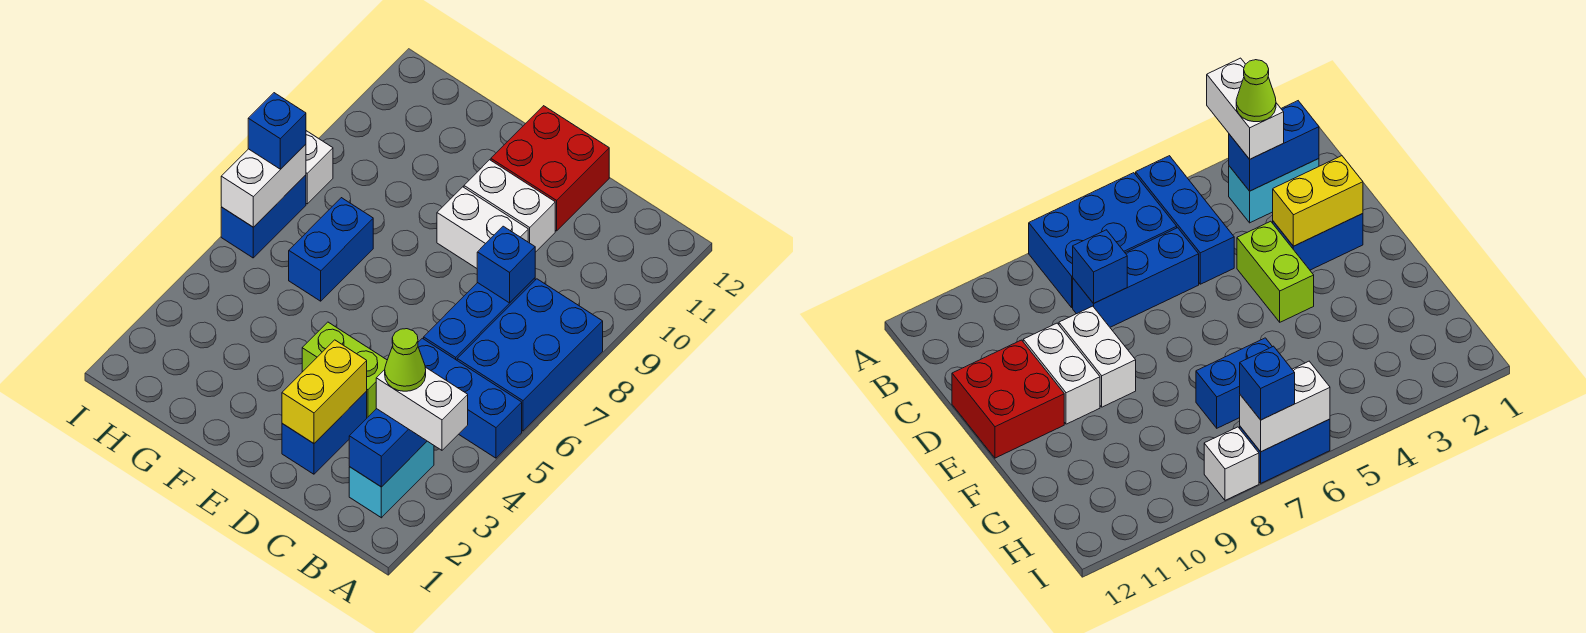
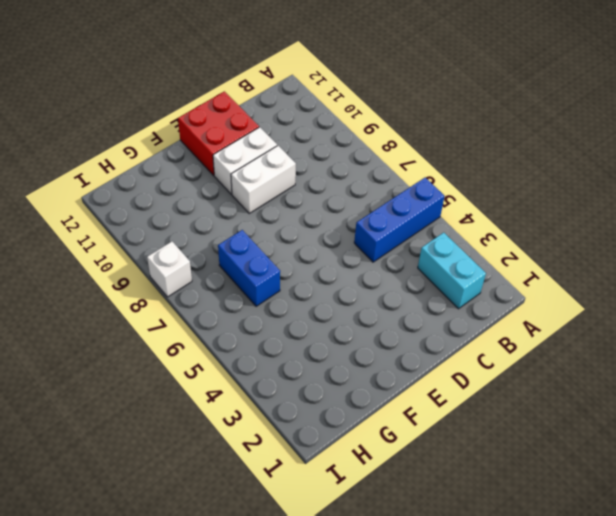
none -> blue 2x3 brick [457,279,603,431]
none -> blue 1x3 brick [424,278,535,360]
none -> blue 1x2 brick [282,391,367,474]

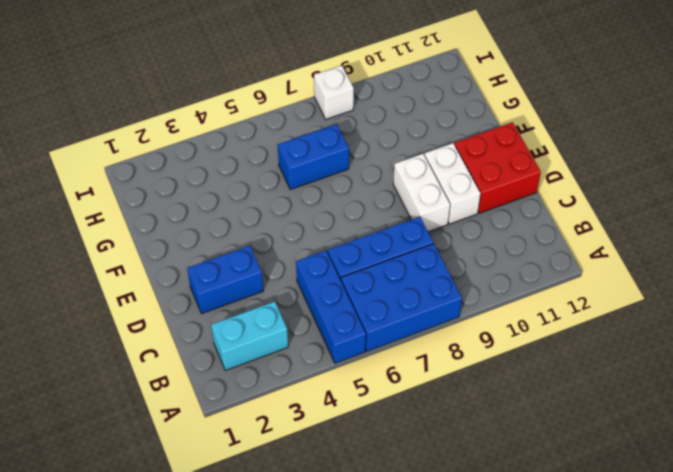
none -> lime 1x2 brick [302,322,387,418]
none -> blue 1x2 brick [221,175,306,258]
none -> blue 1x2 brick [349,409,427,487]

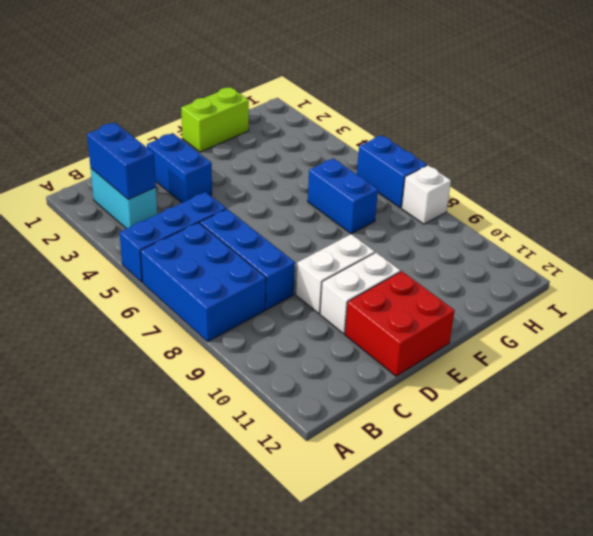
lime 1x2 brick [181,87,249,152] -> lime 1x2 brick moved to [302,322,387,418]
none -> blue 1x1 brick [477,226,535,303]
none -> yellow 1x2 brick [282,340,367,443]
none -> white 1x2 brick [221,144,306,227]

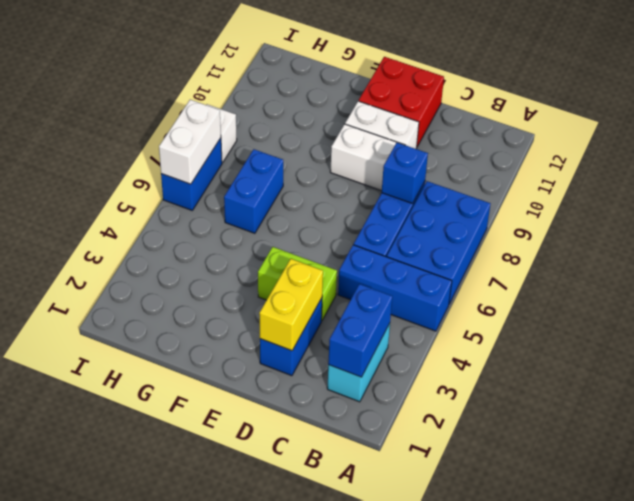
none -> white 1x2 brick [376,367,468,450]
none -> blue 1x1 brick [248,93,306,169]
none -> lime 1x1 cone [385,329,426,391]

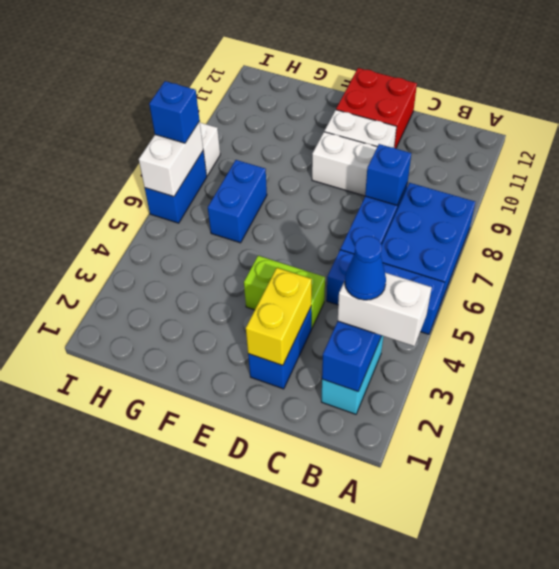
blue 1x1 cone [345,236,386,300] -> lime 1x1 cone [385,329,426,391]

